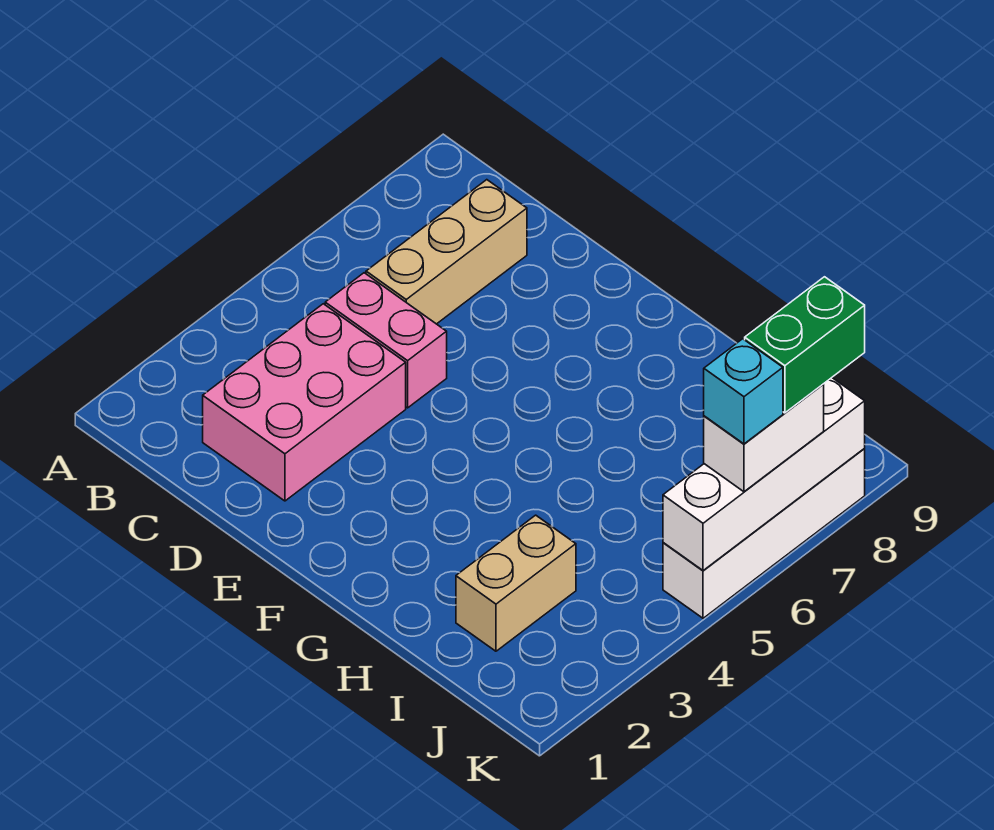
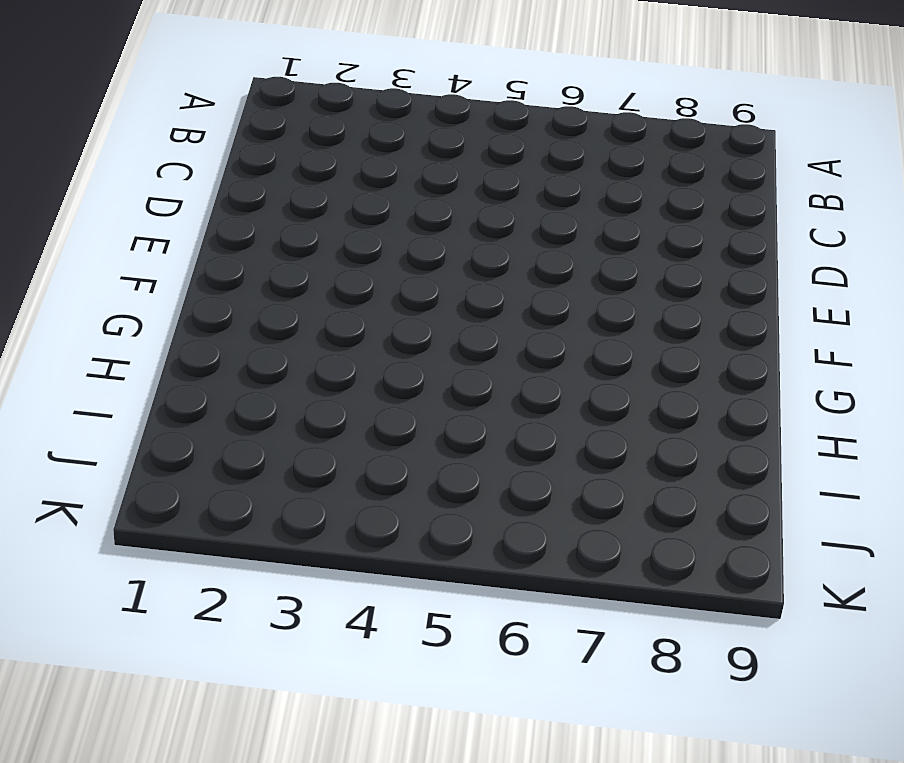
none -> pink 2x3 brick [203,304,406,501]
none -> pink 1x2 brick [325,273,447,408]

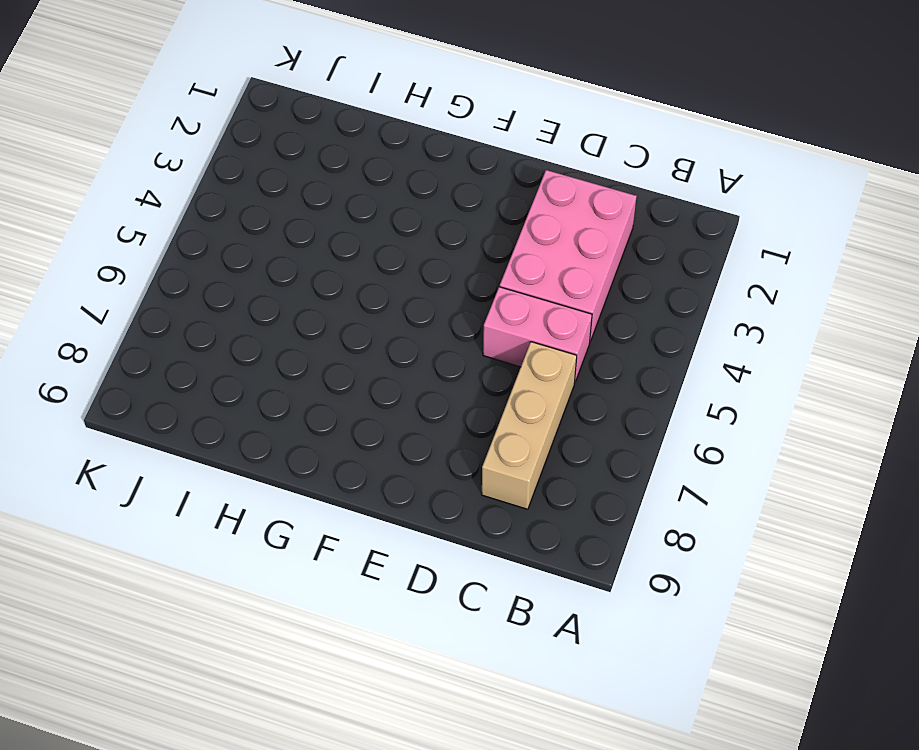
none -> tan 1x2 brick [456,515,576,651]
none -> white 1x4 brick [663,449,865,618]

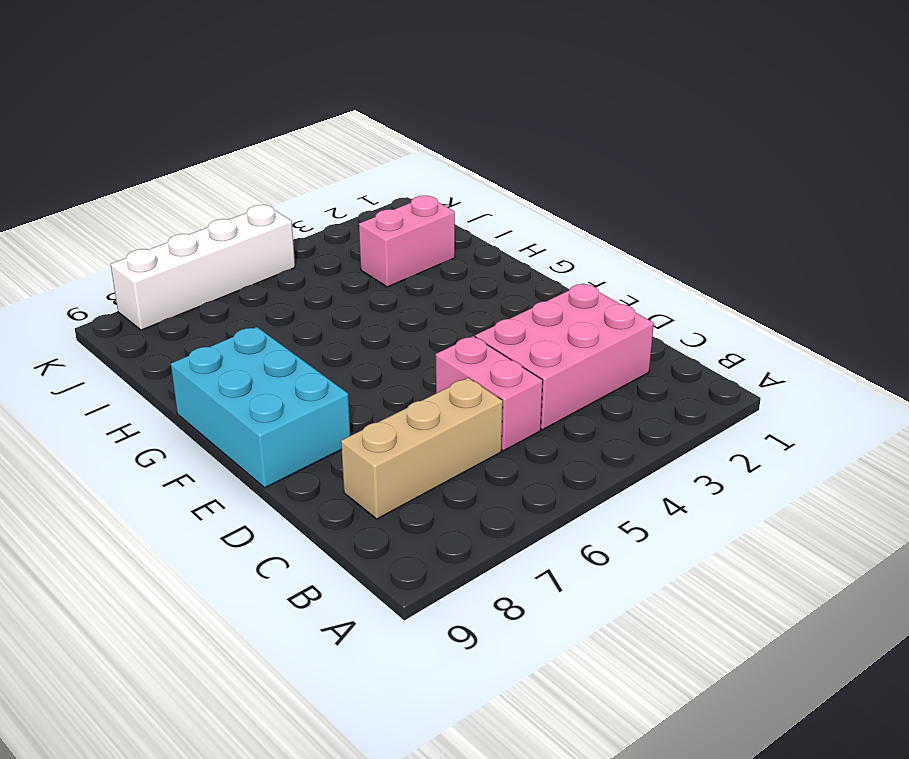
cyan 2x3 brick [171,327,350,488] -> none
pink 1x2 brick [359,196,455,287] -> tan 1x2 brick [456,515,576,651]
none -> white 1x4 brick [663,378,865,571]
none -> white 1x2 brick [704,384,824,492]

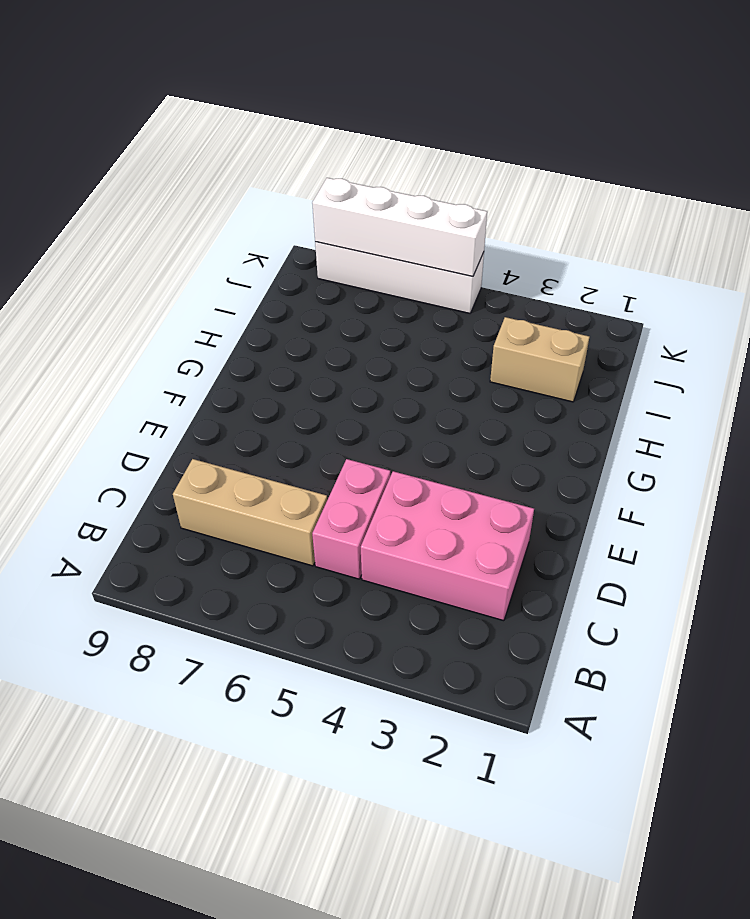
none -> white 1x2 brick [704,384,824,492]
none -> cyan 1x1 brick [704,339,783,444]

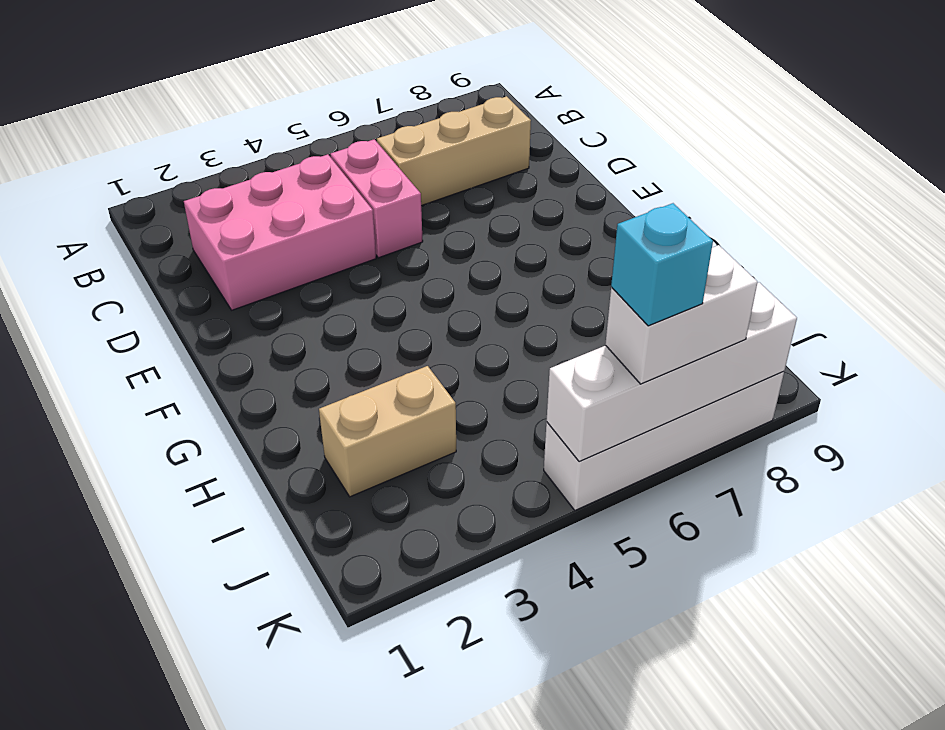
none -> green 1x2 brick [745,277,865,413]

